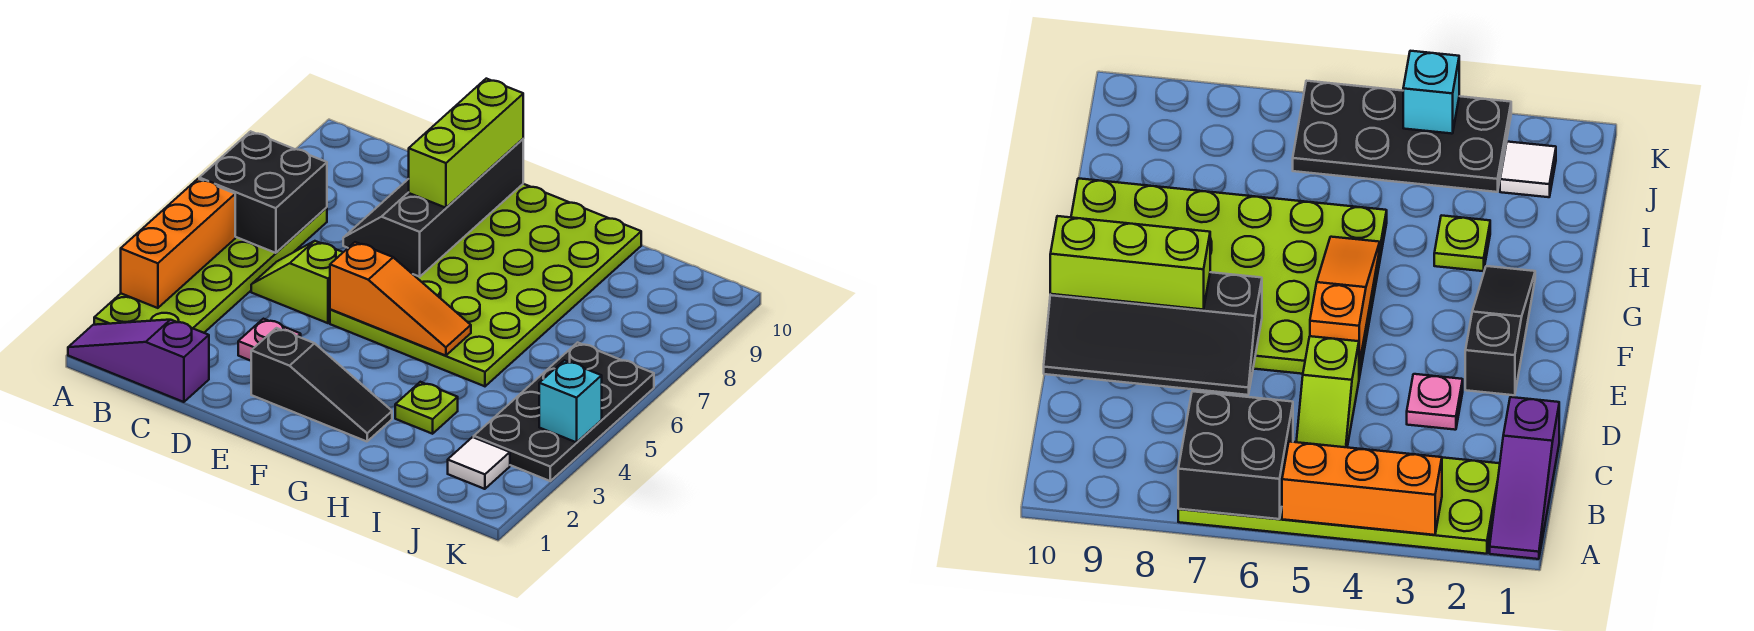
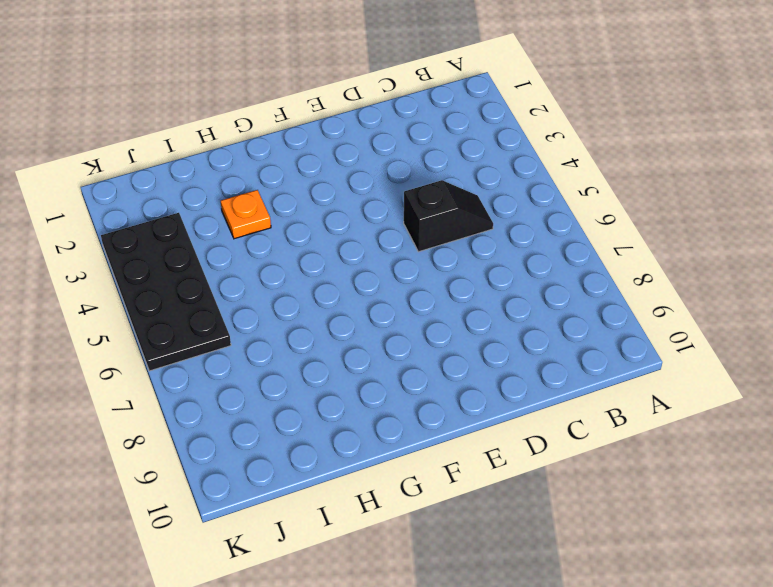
black 1x2 slope [404,180,493,252] -> lime 1x2 slope [251,241,343,323]
orange 1x1 plate [221,190,271,239] -> lime 1x1 plate [395,382,458,434]
none -> purple 1x3 slope [68,320,209,402]
none -> lime 2x6 plate [94,207,327,333]
none -> pink 1x1 plate [238,319,301,361]

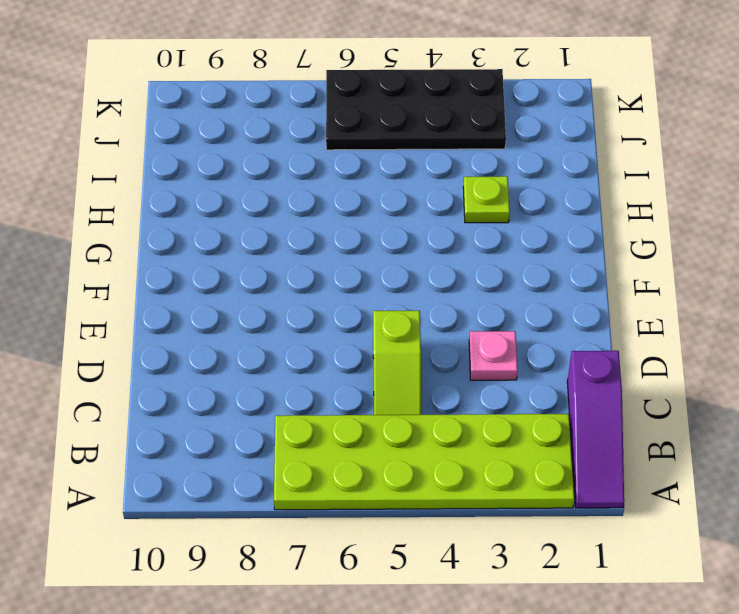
none -> black 1x3 slope [251,328,392,441]
none -> lime 4x6 plate [330,184,641,386]
none -> white 1x1 tile [448,437,510,489]

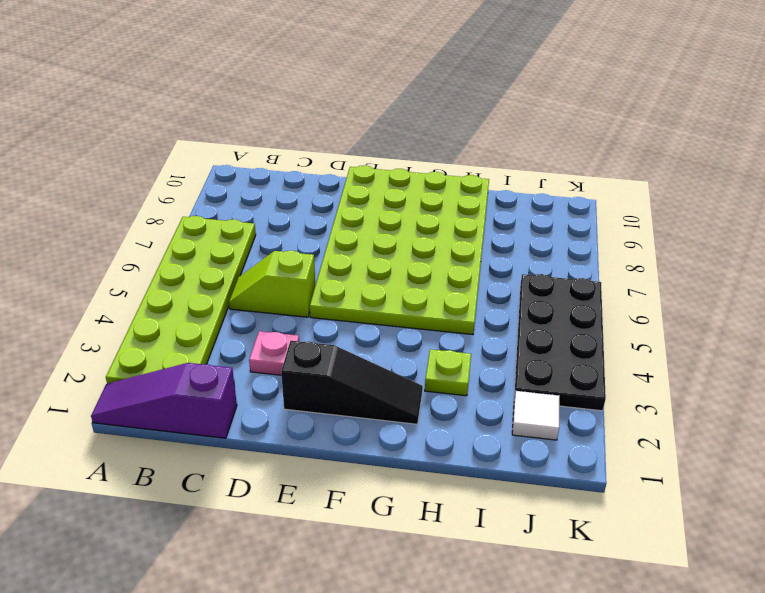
none -> orange 1x3 brick [121,179,235,308]
none -> black 2x2 brick [199,131,327,253]
none -> black 2x4 slope [343,139,523,277]

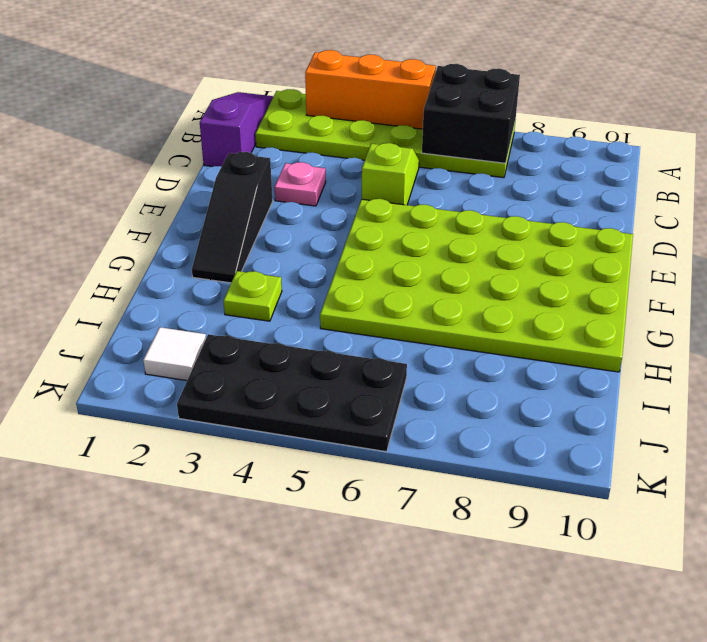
none -> black 2x4 slope [343,139,523,277]
none -> orange 1x3 slope [330,242,471,356]
none -> cyan 1x1 brick [539,360,602,442]

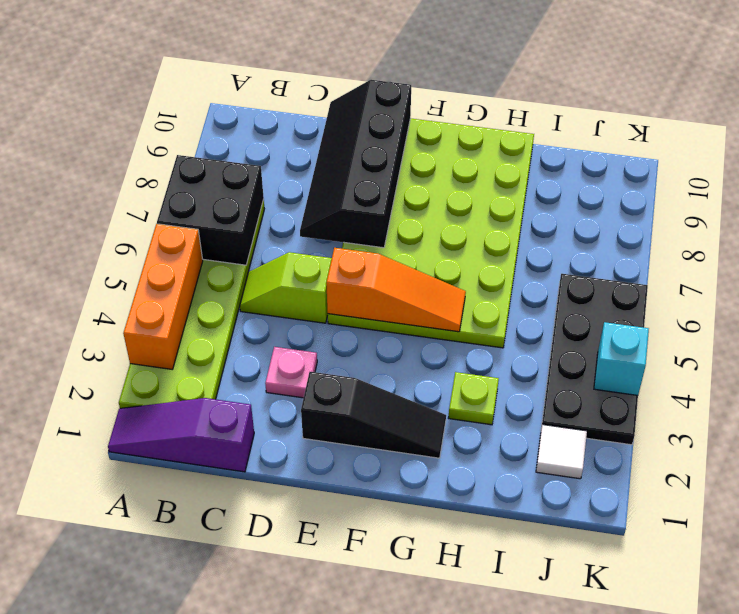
none -> lime 1x3 brick [409,79,523,208]

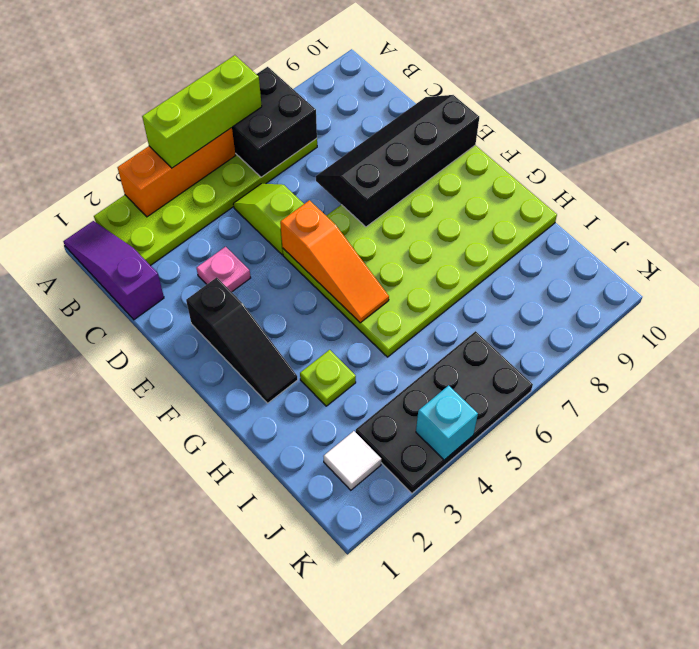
lime 1x3 brick [142,55,262,168] -> lime 1x3 brick moved to [409,79,523,208]

